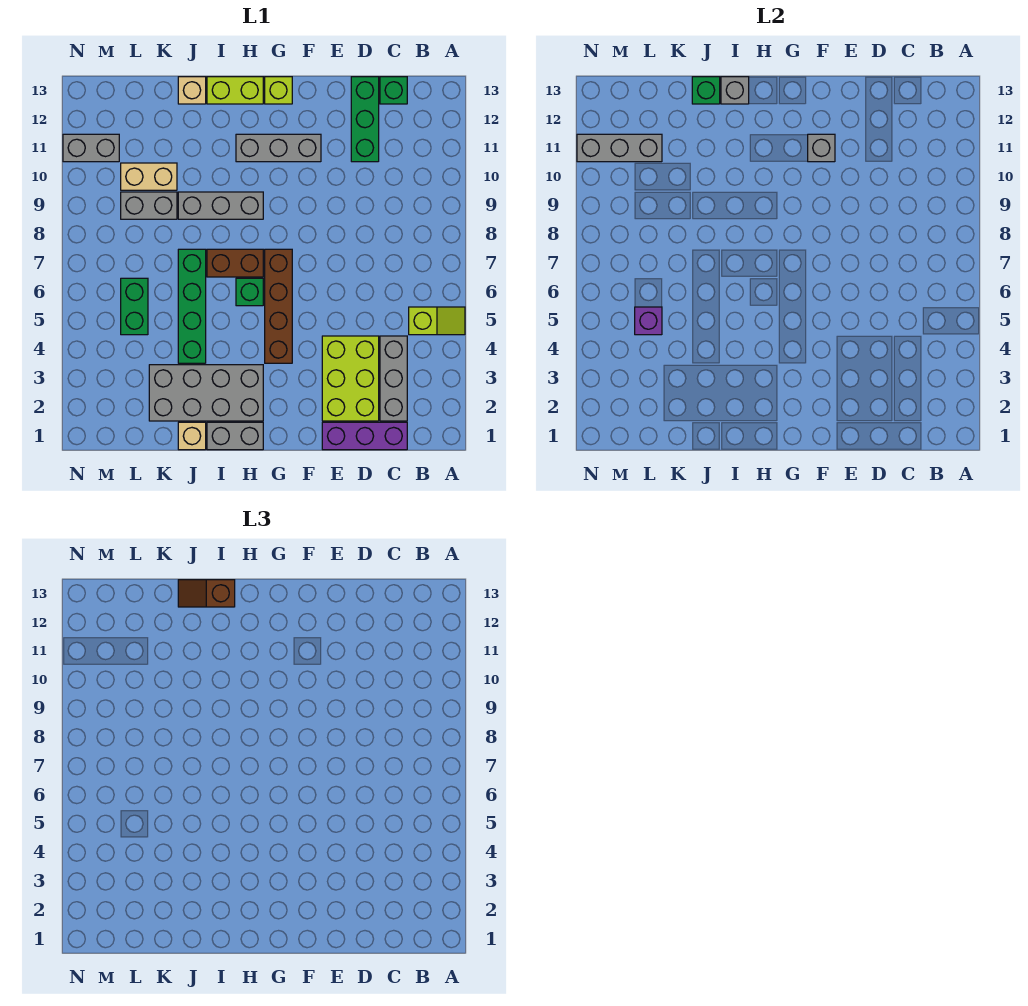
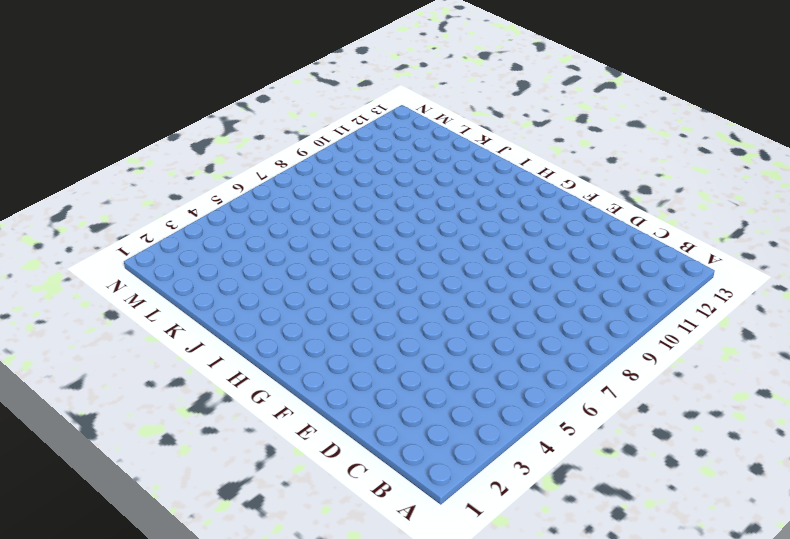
none -> lime 1x2 slope [409,307,465,335]
none -> purple 1x3 brick [322,422,407,450]
none -> grey 1x3 brick [380,336,407,421]

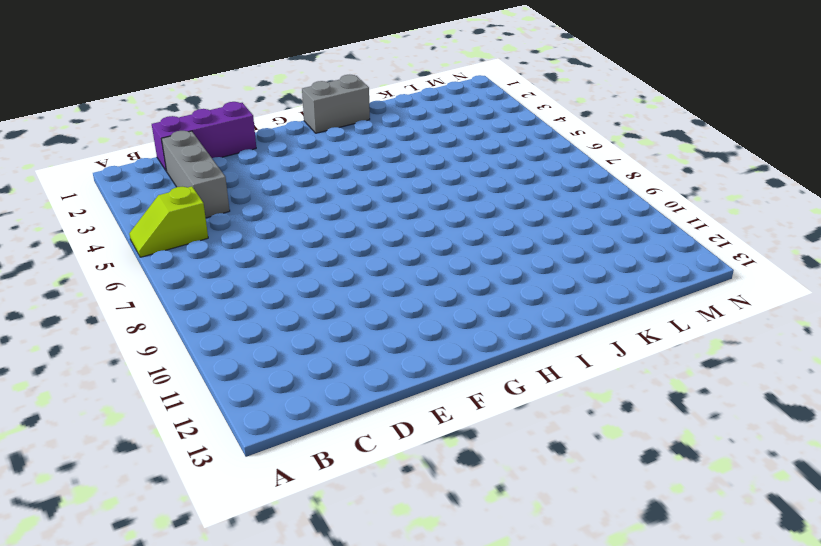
none -> green 1x1 brick [380,77,407,104]
none -> lime 2x3 brick [322,336,379,421]
none -> green 1x3 brick [351,77,379,162]

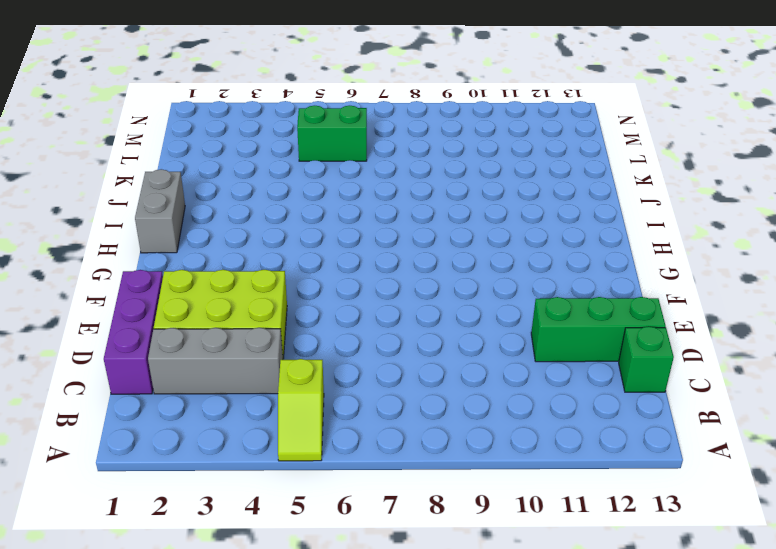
none -> grey 1x3 brick [236,134,321,162]
none -> brown 1x4 brick [265,249,292,363]
none -> lime 1x1 brick [265,77,292,104]

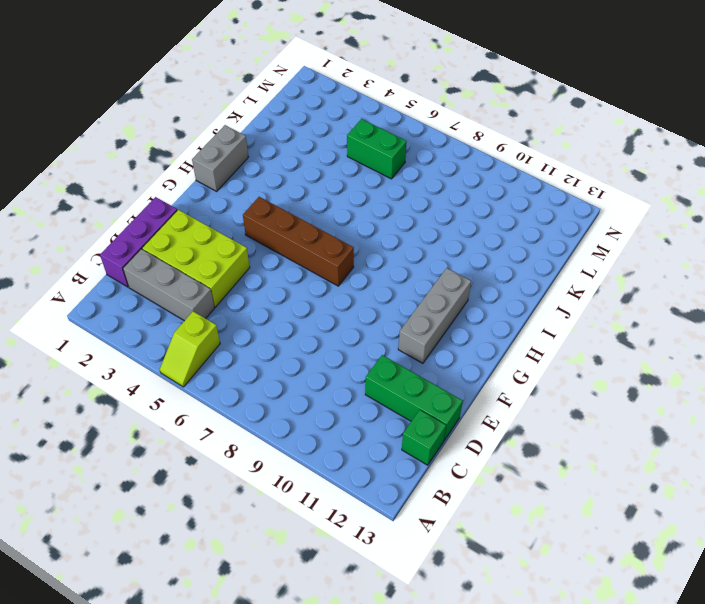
none -> lime 1x1 brick [265,77,292,104]
none -> grey 2x4 brick [149,365,263,421]
none -> green 1x1 brick [236,278,263,306]

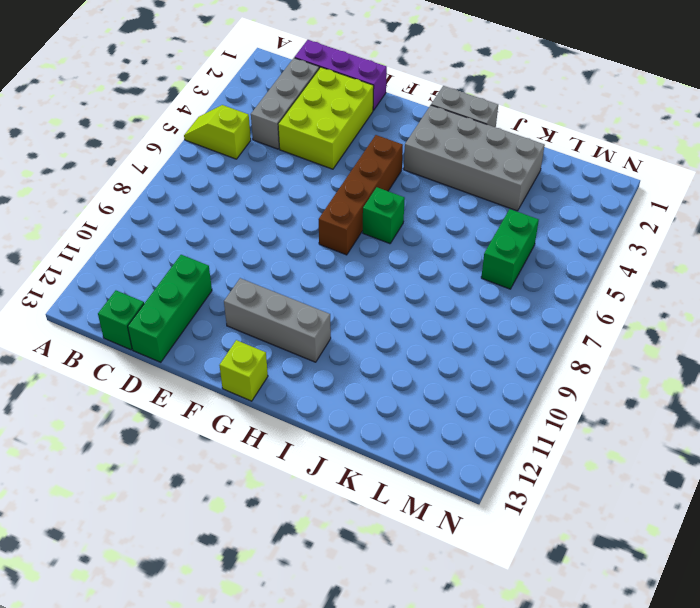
none -> brown 1x2 brick [207,249,263,277]
none -> grey 1x3 brick [178,192,263,219]
none -> lime 1x2 brick [207,77,263,104]

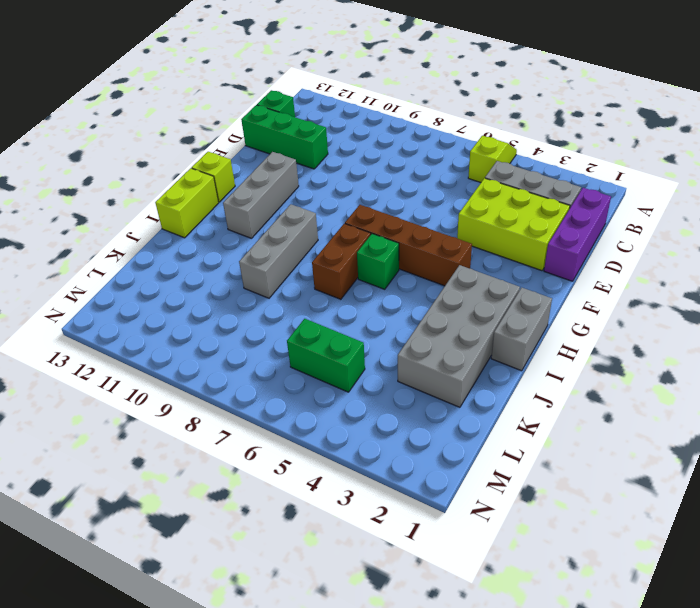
none -> tan 1x1 brick [178,422,206,450]
none -> green 1x4 brick [178,249,206,363]
none -> tan 1x1 brick [178,77,206,104]

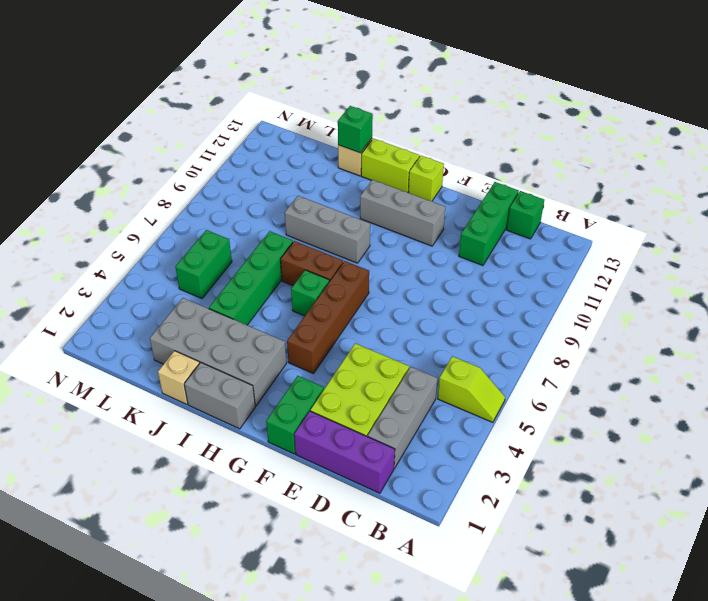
green 1x2 brick [266,376,324,454] -> none
none -> grey 1x2 brick [121,192,177,219]
none -> tan 1x2 brick [121,163,177,190]
none -> grey 1x2 brick [63,134,119,162]

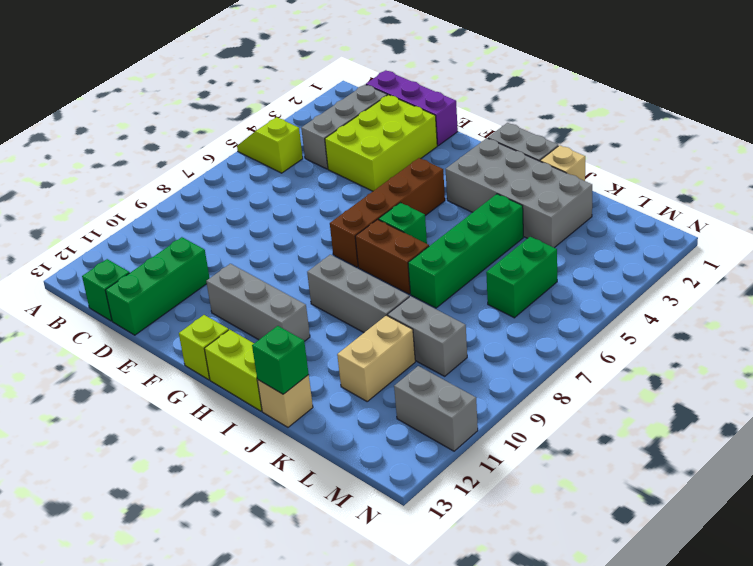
tan 1x2 brick [337,315,415,401] -> tan 1x2 brick turned to [121,163,177,190]
none -> grey 1x1 brick [808,134,835,162]
none -> grey 1x1 brick [721,77,749,104]
none -> purple 1x1 brick [635,307,662,335]

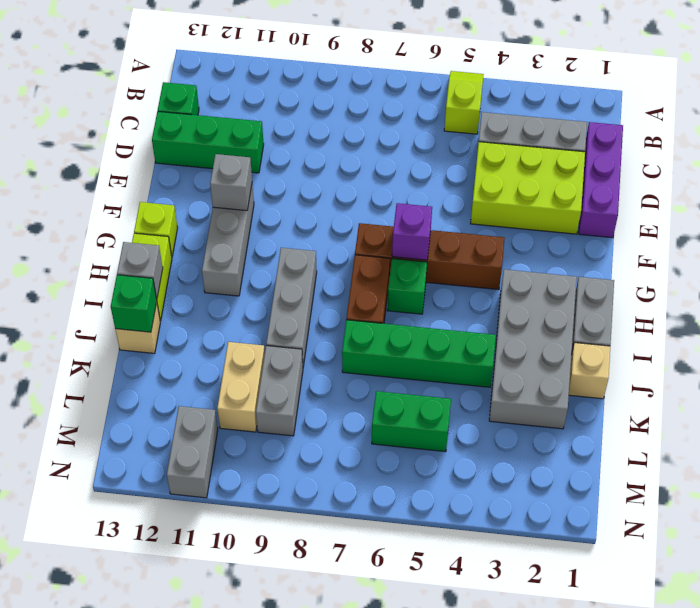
purple 1x1 brick [392,203,432,260] -> purple 1x1 brick moved to [635,307,662,335]
none -> grey 1x3 brick [577,134,662,162]
none -> brown 1x2 slope [178,580,235,607]

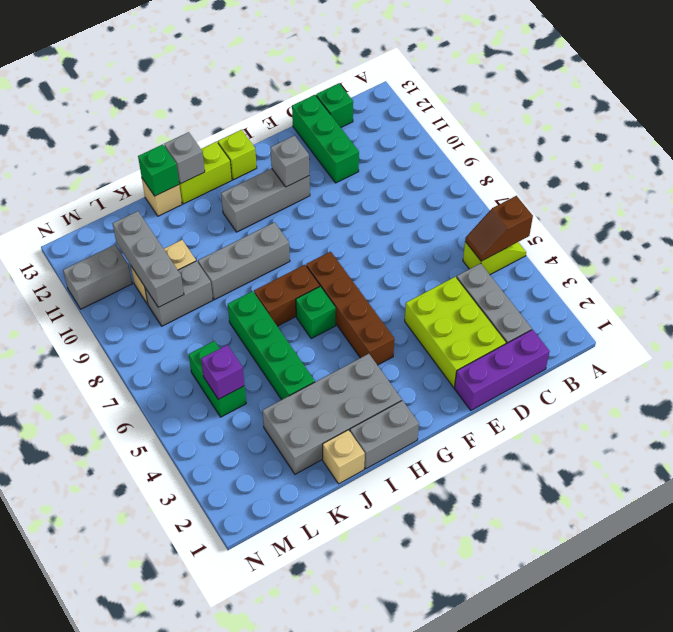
brown 1x2 slope [465,196,533,261] -> brown 1x2 slope moved to [178,580,235,607]
grey 1x3 brick [113,211,184,307] -> grey 1x3 brick turned to [577,134,662,162]

